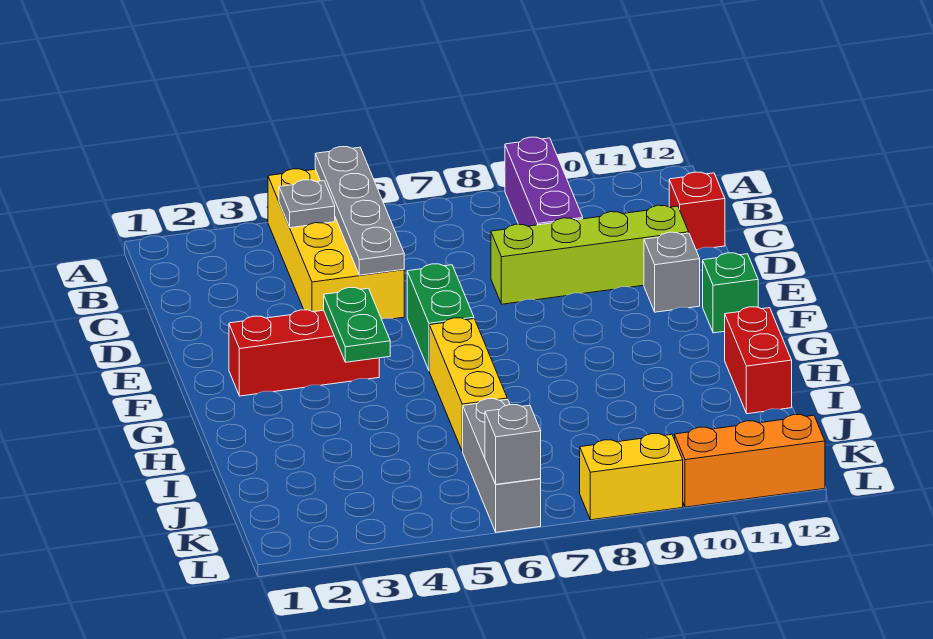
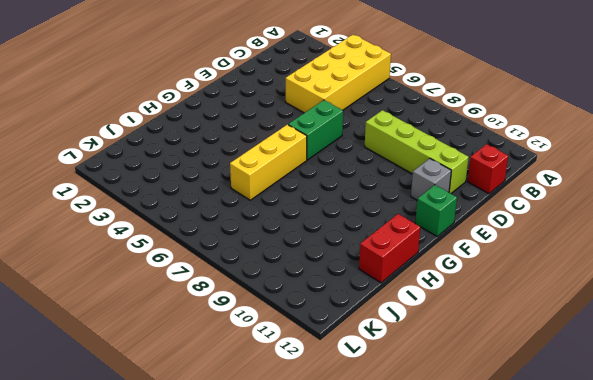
none -> purple 1x3 brick [505,137,583,226]
none -> red 1x3 brick [229,310,379,396]
none -> grey 1x3 brick [462,399,541,532]

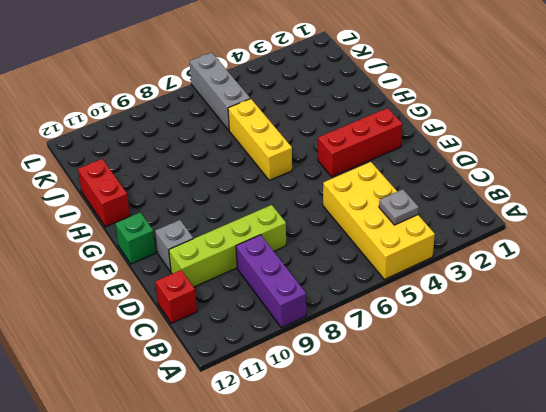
none -> green 1x2 brick [407,264,474,370]
none -> yellow 1x2 brick [580,434,683,520]
none -> orange 1x3 brick [675,415,825,507]

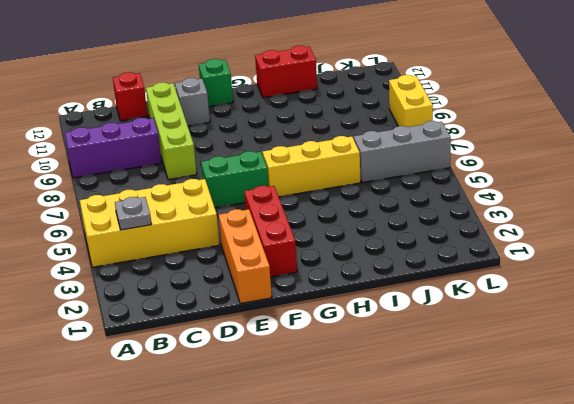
orange 1x3 brick [219,209,272,304] -> orange 1x3 brick moved to [675,415,825,507]
none -> grey 1x4 plate [315,147,404,275]
none -> green 1x2 plate [324,288,390,362]
none -> grey 1x1 brick [485,405,541,484]

